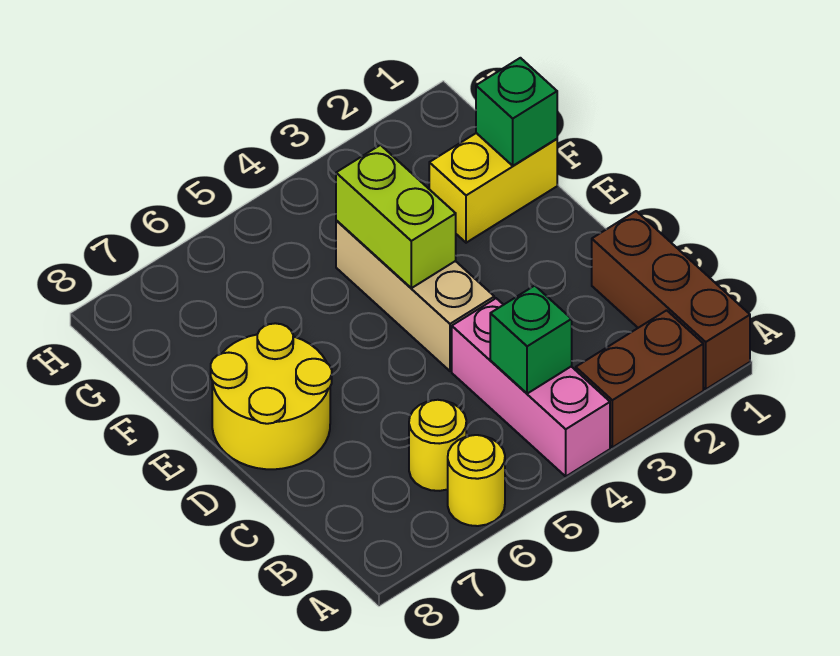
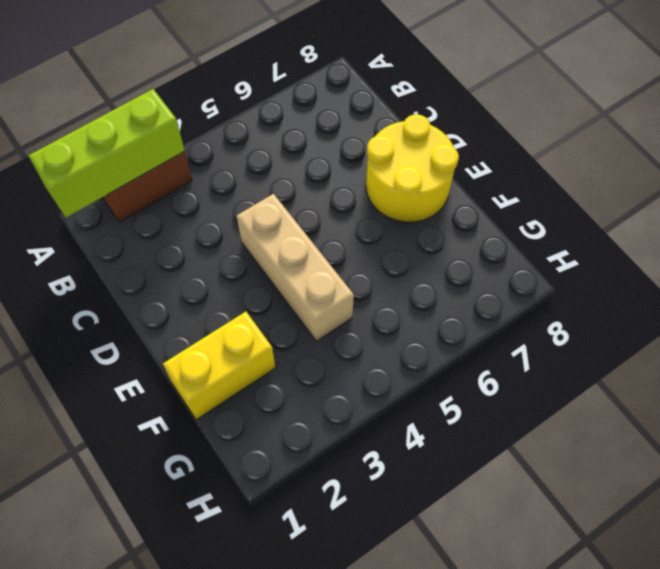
lime 1x3 brick [28,89,185,217] -> none
none -> brown 1x3 brick [592,211,750,389]
none -> pink 1x3 brick [452,298,610,476]

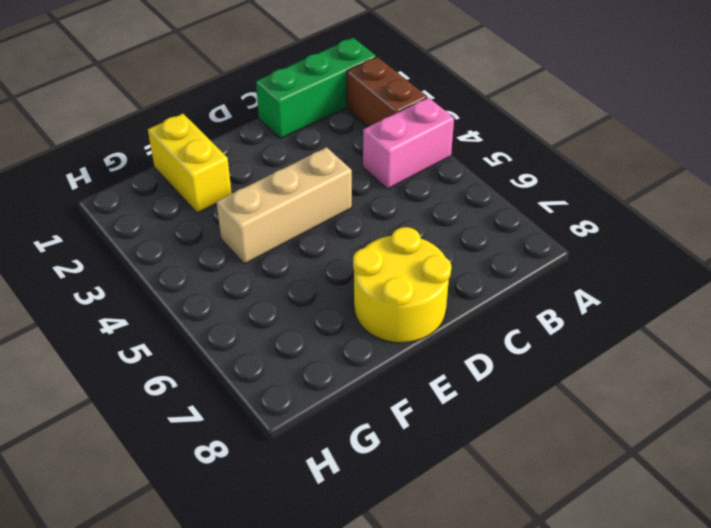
green 1x3 brick [256,38,376,139] -> brown 1x3 brick [592,211,750,389]
pink 1x2 brick [363,97,454,189] -> pink 1x3 brick [452,298,610,476]
none -> yellow 1x1 round brick [448,435,505,526]
none -> yellow 1x1 round brick [409,400,466,491]

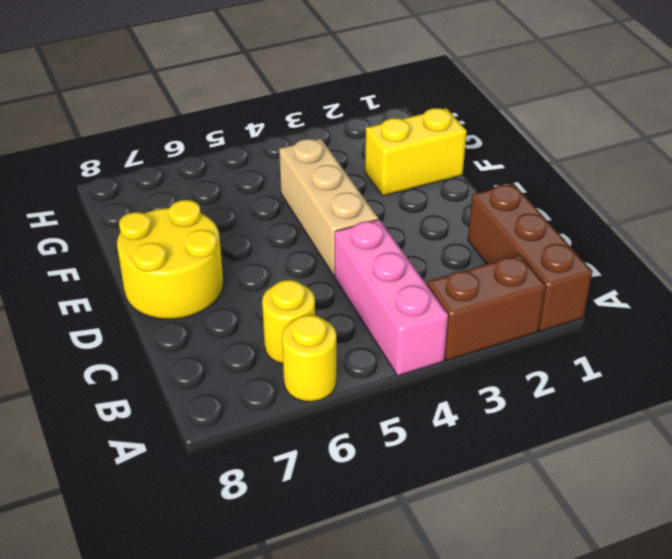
none -> green 1x1 brick [490,286,572,394]
none -> lime 1x2 brick [336,145,456,288]

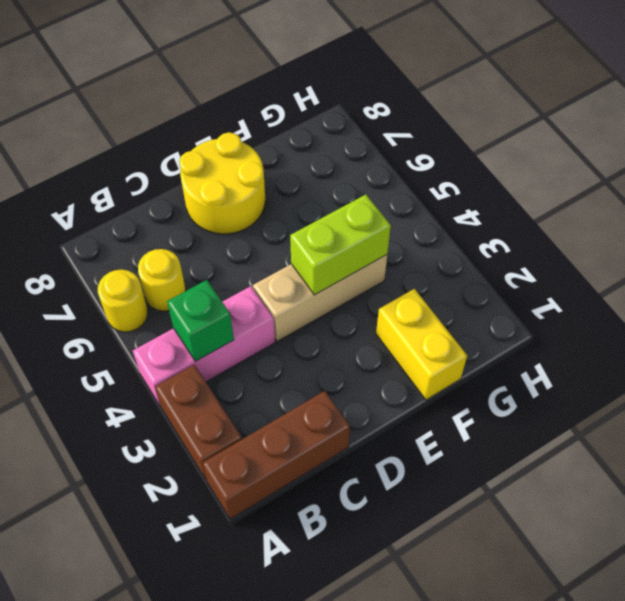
none -> green 1x1 brick [476,58,557,166]

